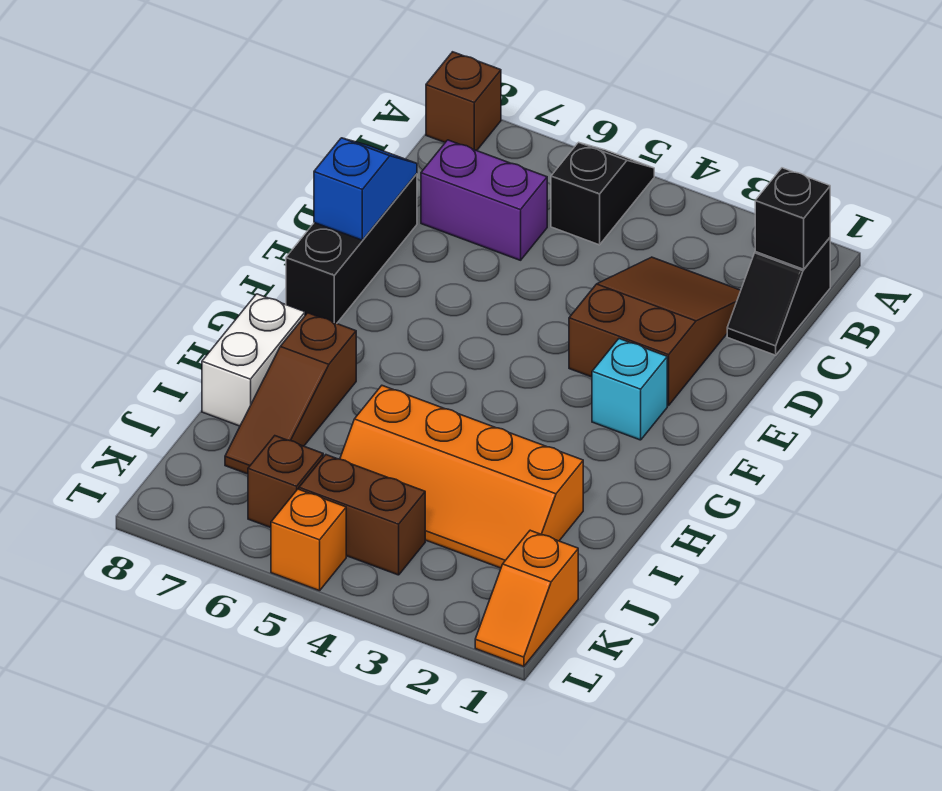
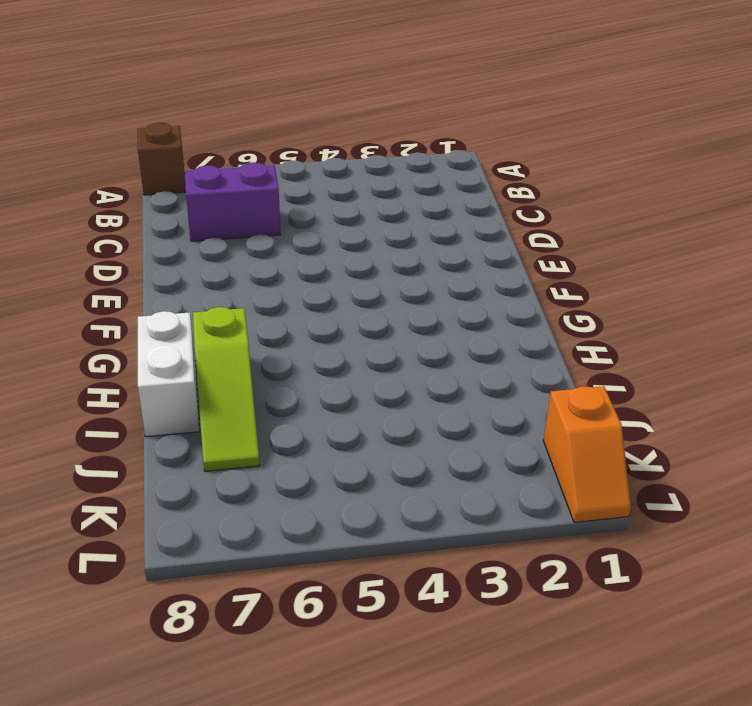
lime 1x3 slope [193,307,260,471] -> brown 1x3 slope [225,313,356,474]
none -> black 1x2 slope [551,142,654,245]
none -> black 1x2 slope [727,238,830,355]
none -> brown 2x3 slope [569,257,741,405]

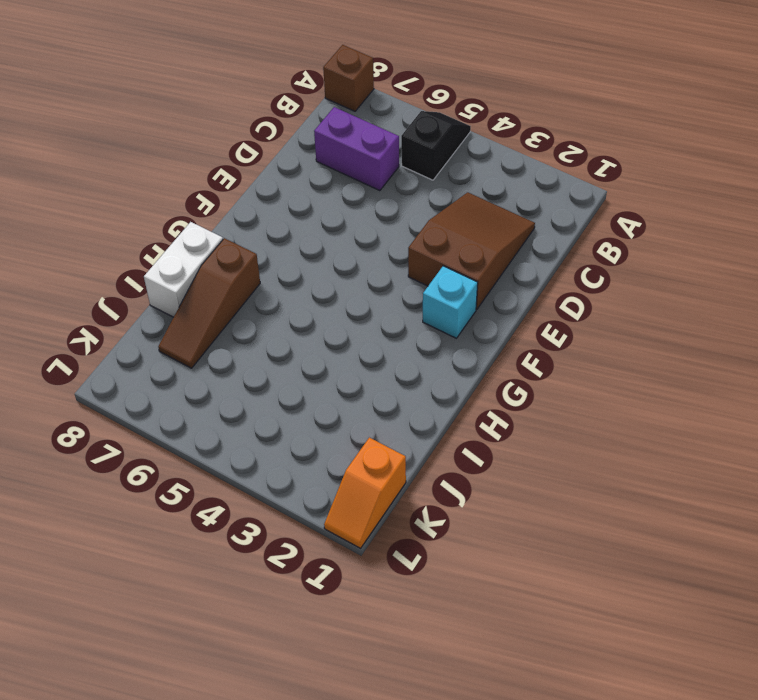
none -> black 1x2 slope [727,238,830,355]
none -> black 1x3 brick [286,174,417,323]
none -> orange 2x4 slope [340,386,583,568]

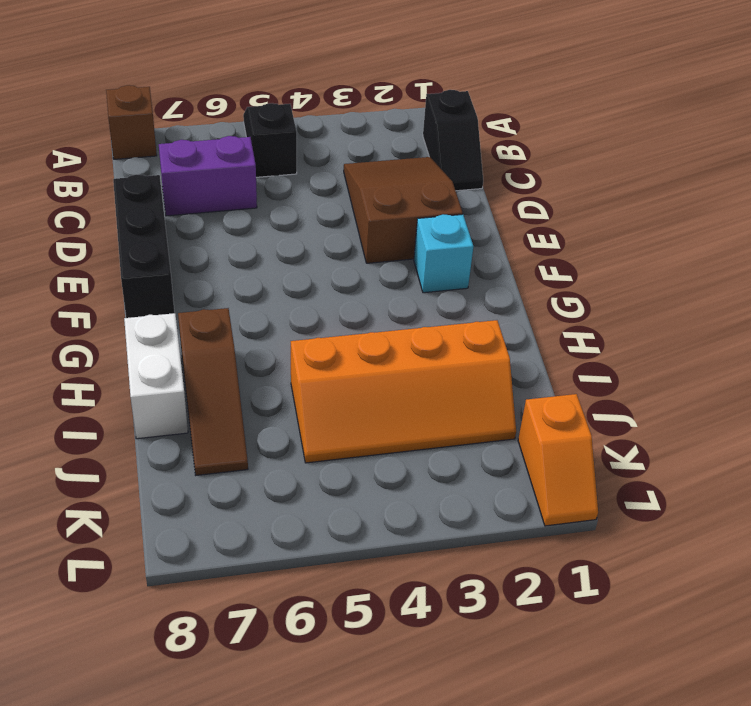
none -> brown 1x2 brick [299,455,425,575]
none -> brown 1x1 brick [248,436,323,528]
none -> orange 1x1 brick [271,489,346,591]

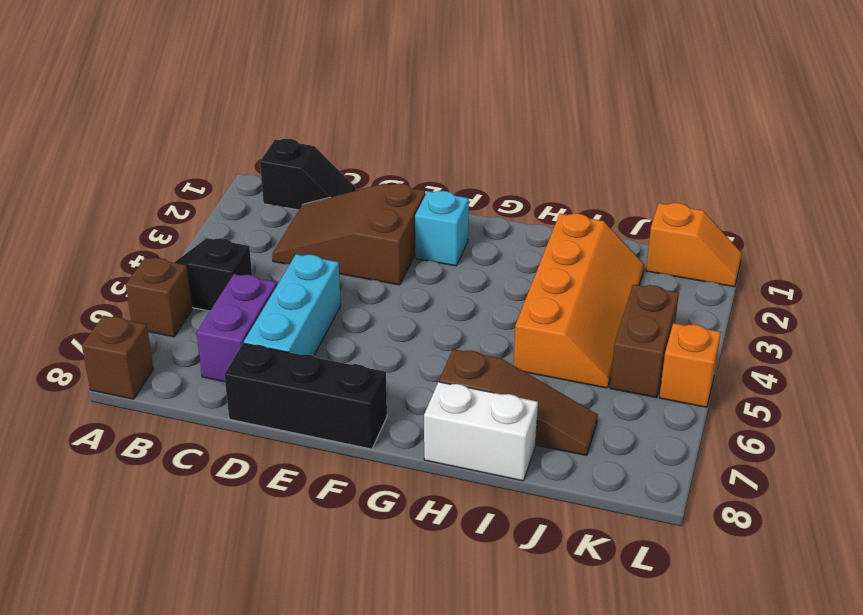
brown 1x1 brick [126,257,192,337] -> brown 1x1 brick moved to [248,436,323,528]
cyan 1x3 brick [244,254,341,356] -> none
none -> black 1x1 brick [755,168,830,269]
none -> blue 1x2 slope [314,138,417,240]

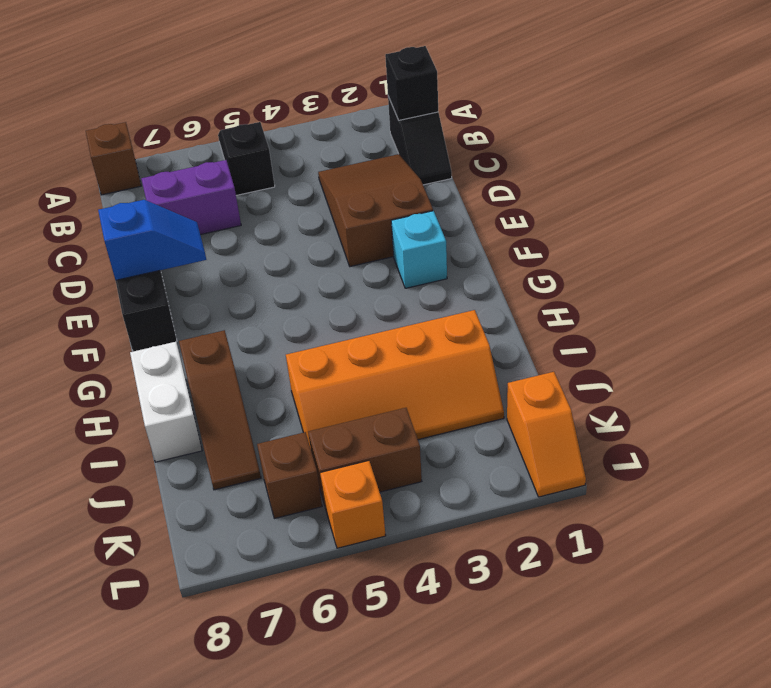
blue 1x2 slope [98,200,206,280] -> blue 1x2 slope turned to [314,138,417,240]

